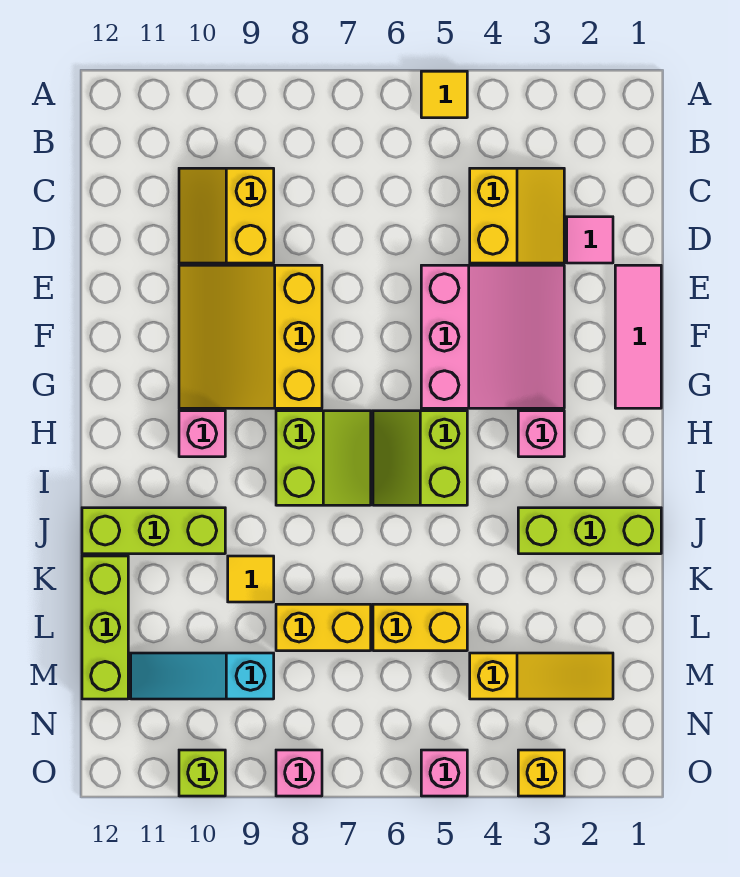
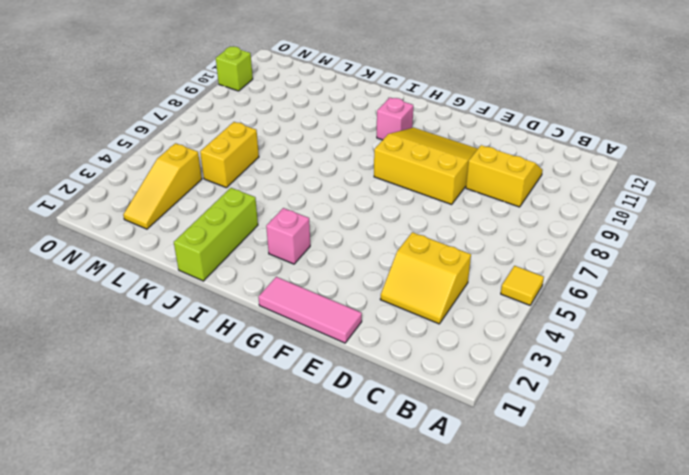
none -> pink 1x1 tile [567,217,613,263]
none -> pink 3x3 slope [421,265,564,408]
none -> lime 2x2 slope [373,411,467,505]

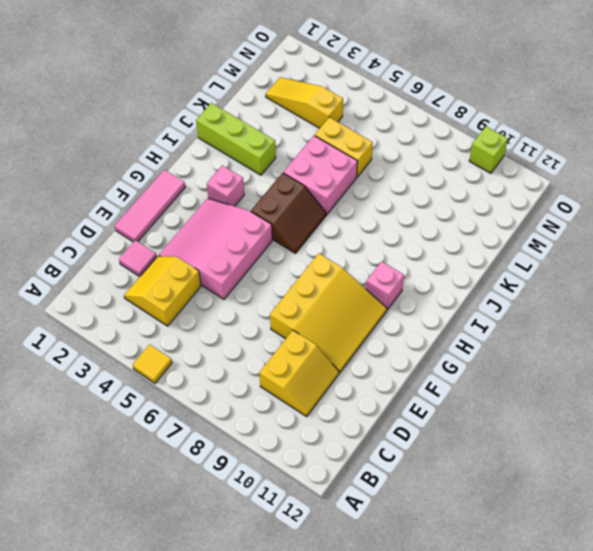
brown 2x2 slope [251,173,326,253] -> lime 2x2 slope [373,411,467,505]
pink 2x2 brick [283,136,358,215] -> none
none -> lime 2x2 slope [276,411,371,505]
none -> lime 1x3 brick [82,508,225,554]
none -> yellow 1x1 tile [228,556,274,602]

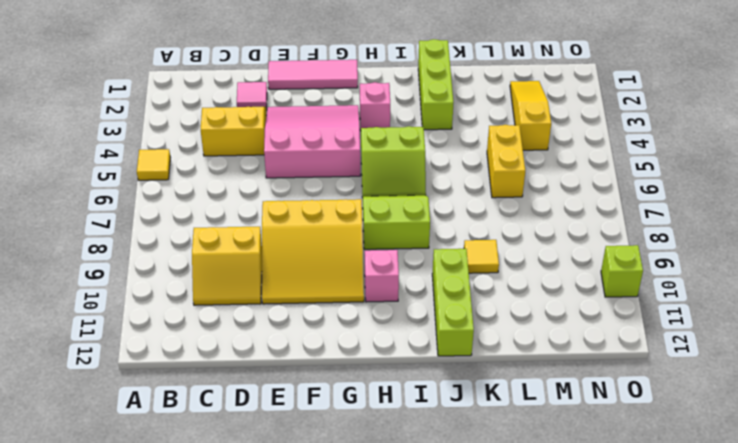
none -> lime 1x3 brick [82,556,128,699]
none -> yellow 1x2 brick [276,604,371,651]
none -> cyan 1x3 slope [131,653,274,699]

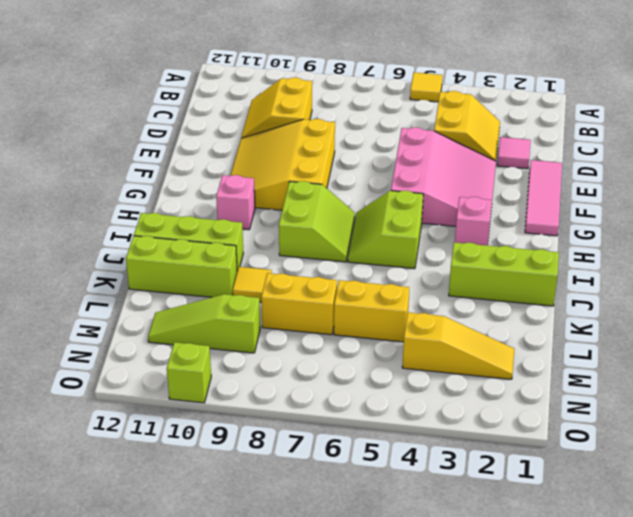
lime 1x3 brick [126,236,237,297] -> lime 1x3 brick turned to [82,556,128,699]
lime 1x3 slope [148,294,260,353] -> cyan 1x3 slope [131,653,274,699]
none -> yellow 1x1 brick [518,750,564,796]
none -> pink 1x1 brick [421,750,467,796]
none -> pink 1x1 brick [276,750,322,796]

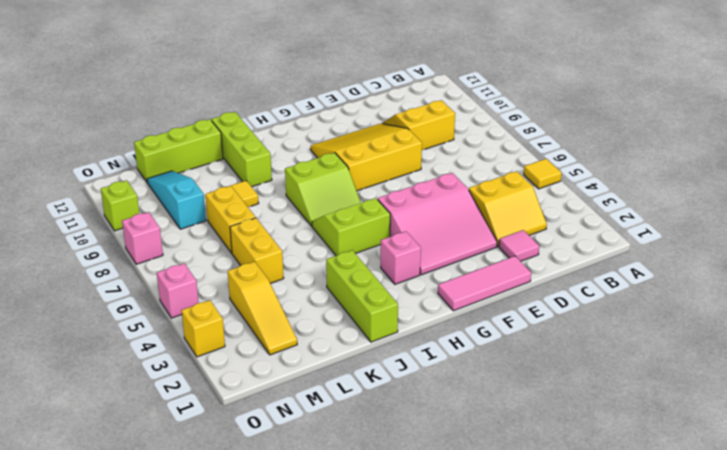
none -> pink 1x1 brick [179,411,225,457]

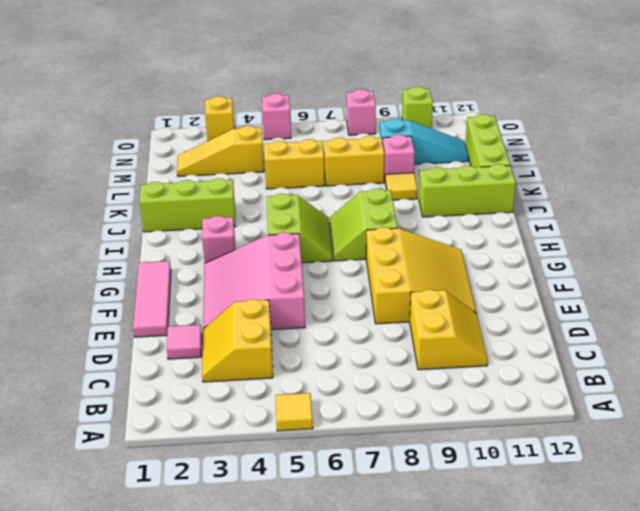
pink 1x1 brick [383,135,415,183] -> pink 1x1 brick moved to [179,411,225,457]

